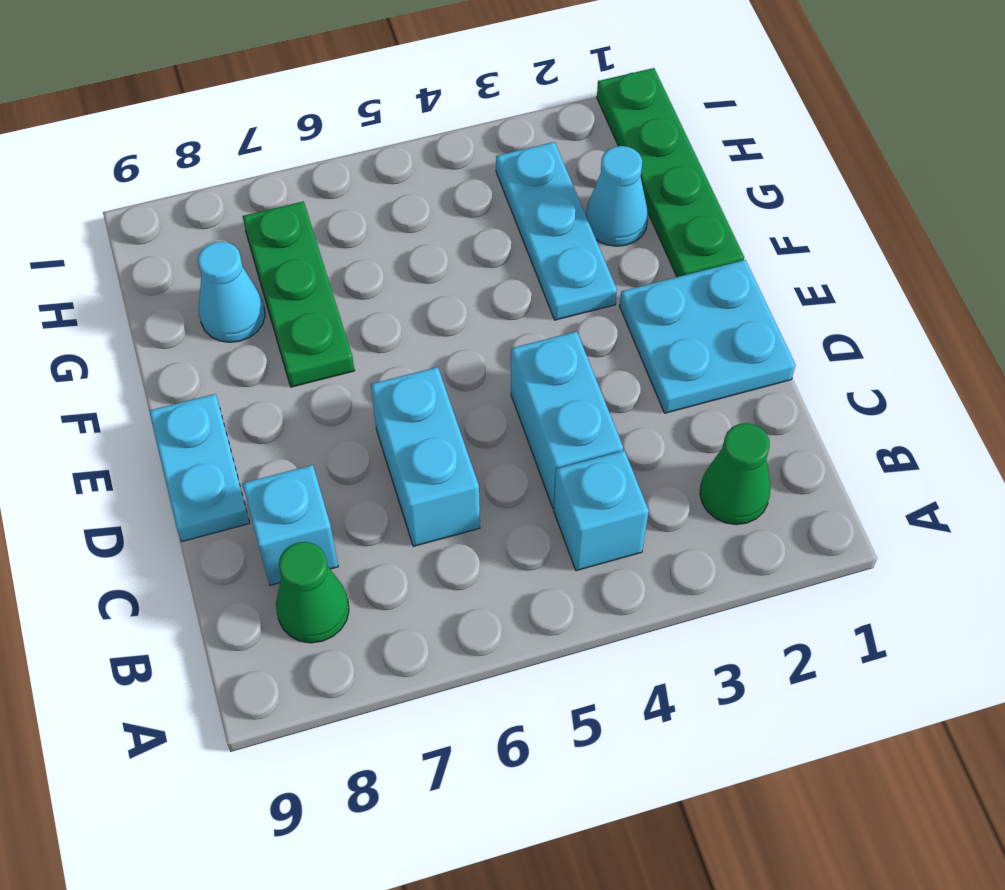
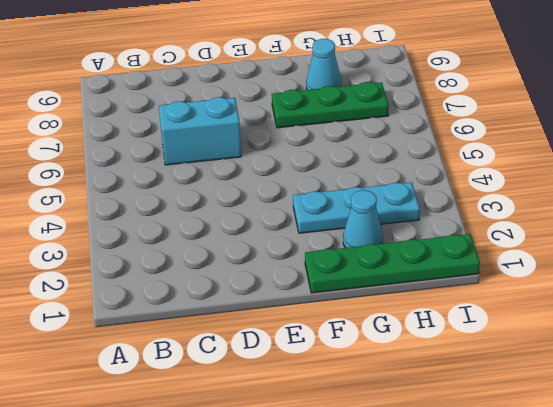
none -> green 1x1 cone [700,423,771,525]
none -> cyan 1x1 brick [554,451,649,571]
none -> green 1x1 cone [276,542,349,643]

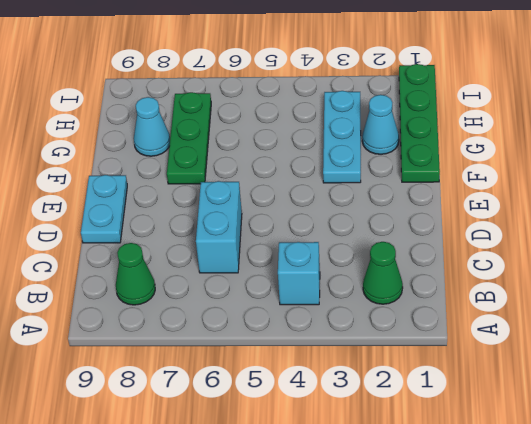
none -> cyan 1x2 brick [511,331,623,508]
none -> cyan 1x1 brick [242,465,338,585]
none -> cyan 2x2 plate [620,260,795,413]

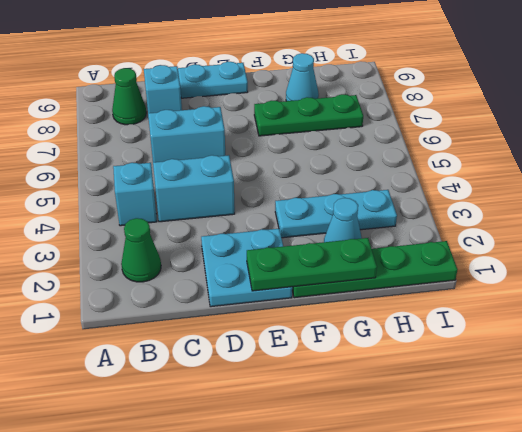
green 1x3 plate [247,238,377,291] -> none

